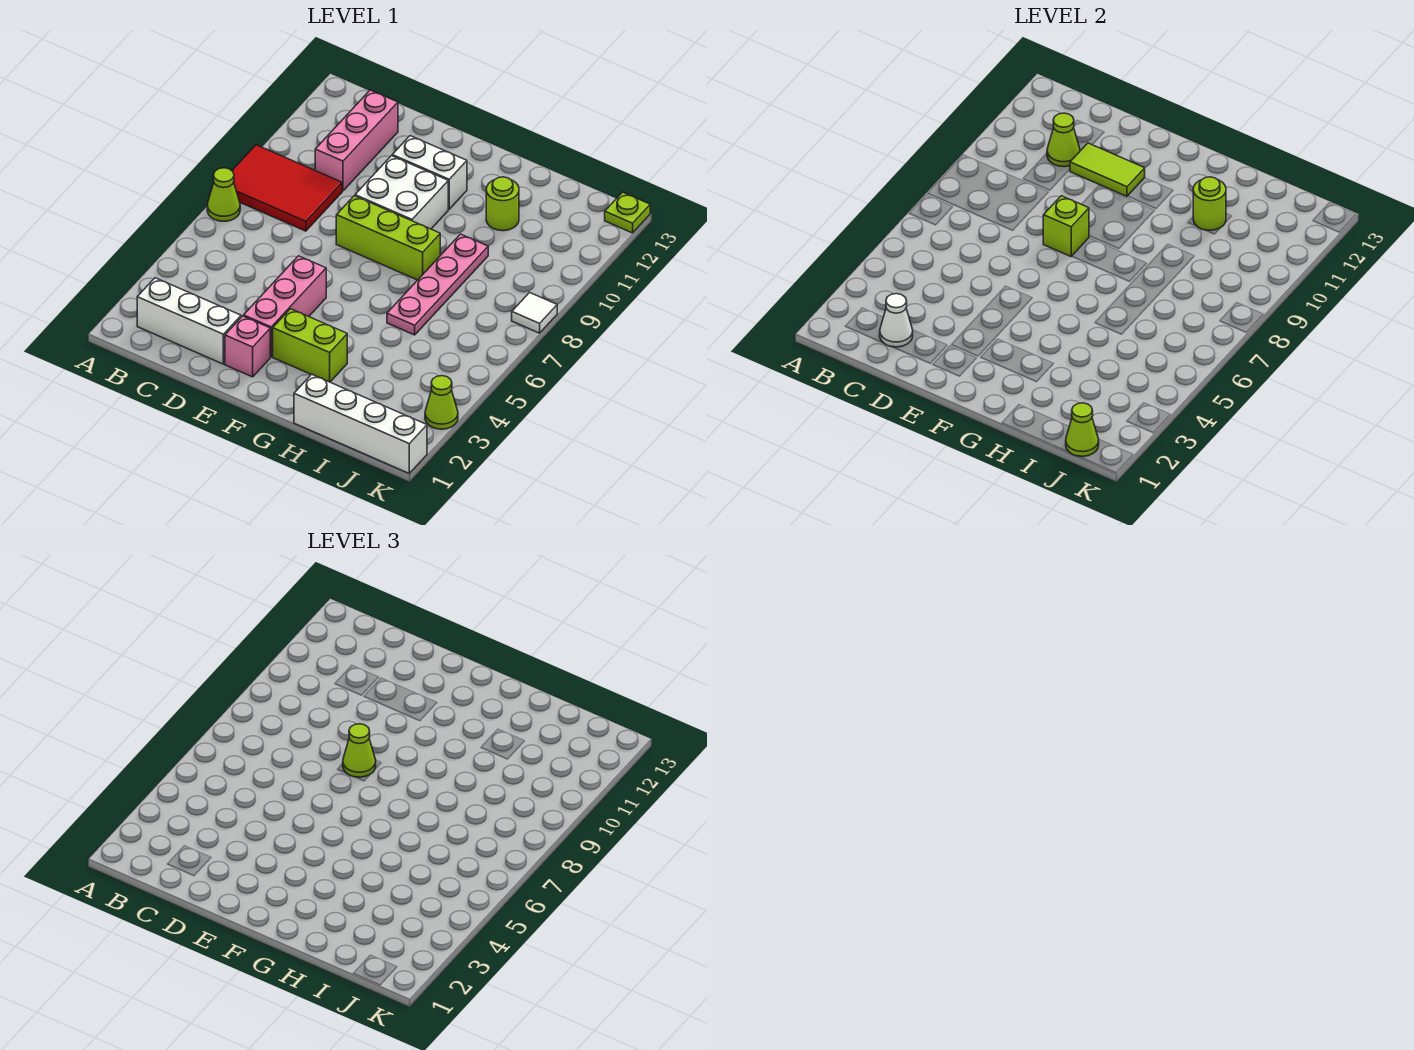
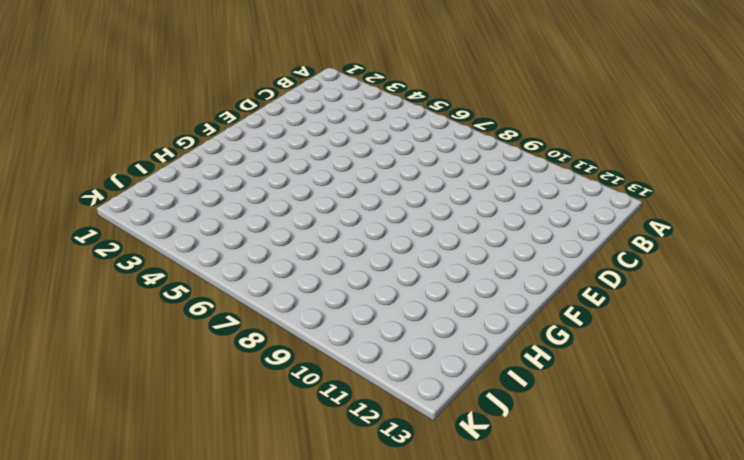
none -> lime 1x1 cone [207,168,240,221]
none -> red 2x3 tile [232,145,342,231]
none -> white 1x3 brick [137,278,241,364]

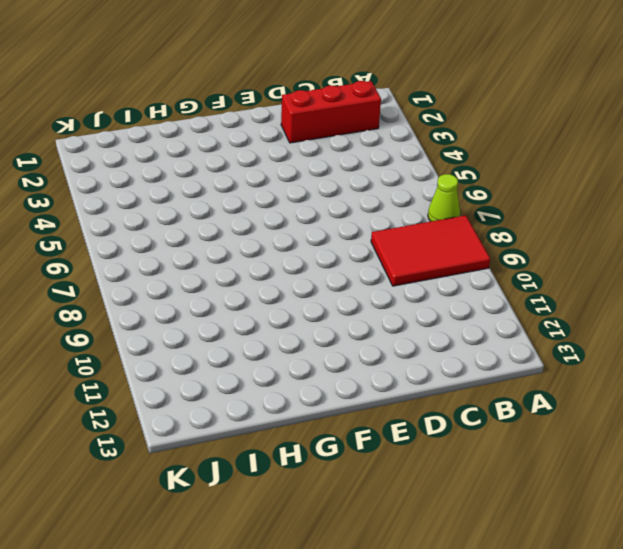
red 1x3 brick [281,81,381,143] -> white 1x3 brick [137,278,241,364]
none -> pink 1x3 brick [315,90,398,191]
none -> pink 1x1 brick [225,316,270,377]
none -> pink 1x3 brick [243,256,326,357]

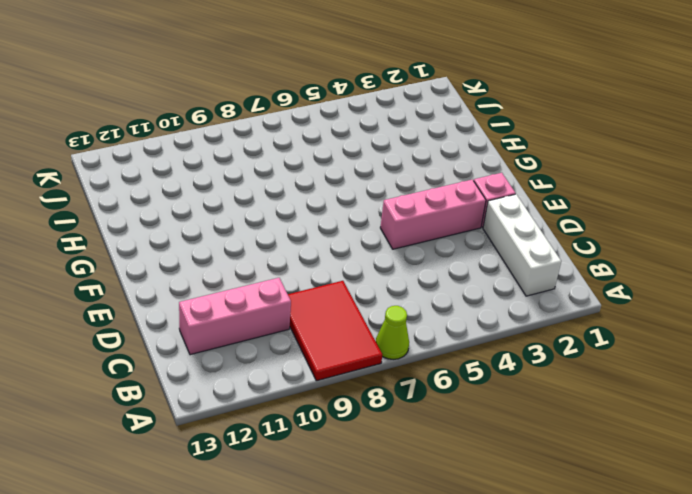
none -> lime 1x3 brick [336,196,440,280]
none -> white 2x2 brick [355,156,448,229]
none -> white 1x2 brick [392,136,467,209]

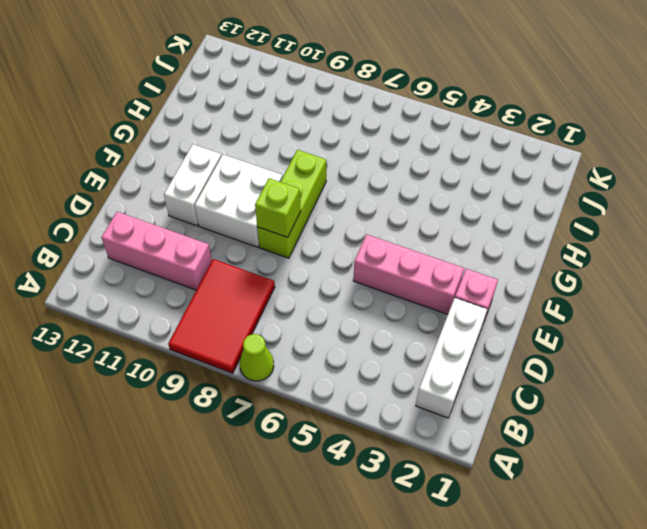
none -> lime 1x2 brick [273,309,347,382]
none -> white 1x4 brick [294,374,427,473]
none -> pink 1x4 plate [387,234,488,335]

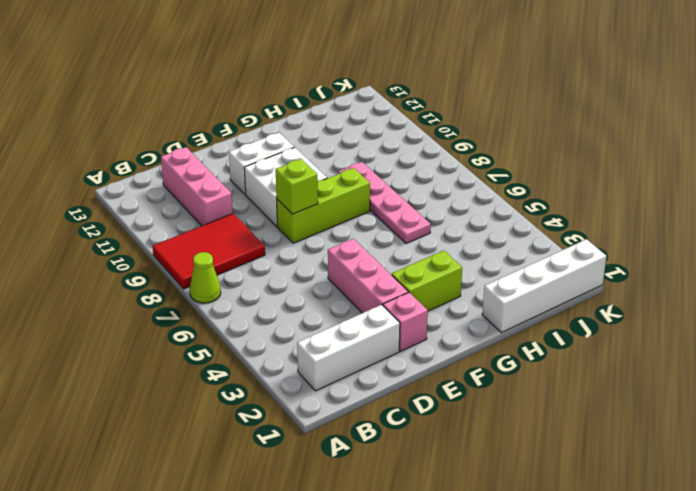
none -> lime 1x1 round brick [486,177,519,231]
none -> lime 1x1 cone [425,376,458,429]
none -> white 1x1 tile [512,293,557,333]

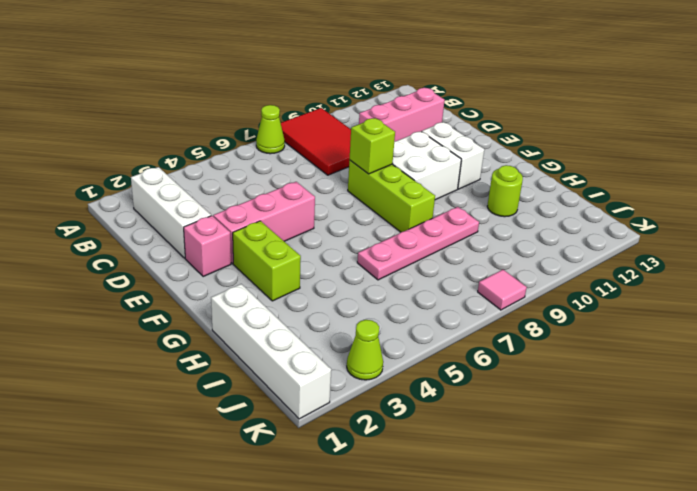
pink 1x1 tile [478,270,527,310] -> white 1x1 tile [512,293,557,333]
none -> lime 1x1 plate [605,192,650,233]
none -> white 1x1 cone [880,294,913,347]
none -> lime 1x1 cone [1047,113,1080,167]

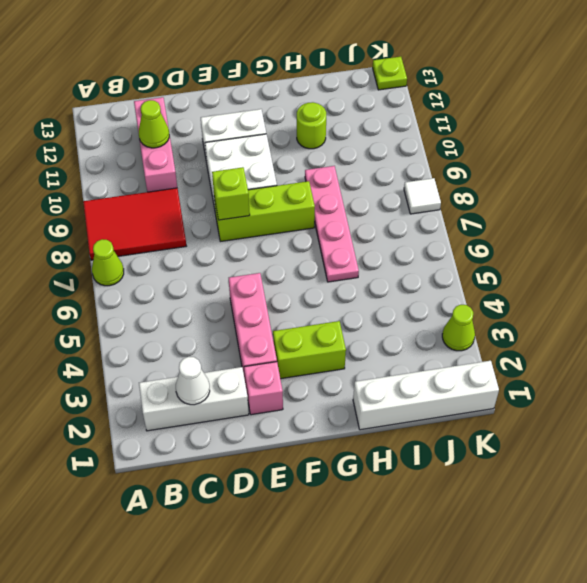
none -> lime 1x2 tile [1070,143,1145,196]
none -> lime 1x1 round brick [1193,177,1226,230]
none -> lime 1x1 cone [1066,403,1099,456]

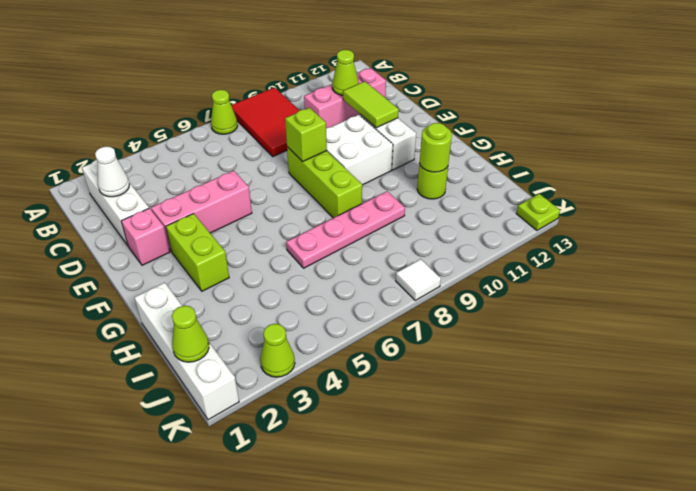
none -> lime 1x1 cone [343,724,376,777]

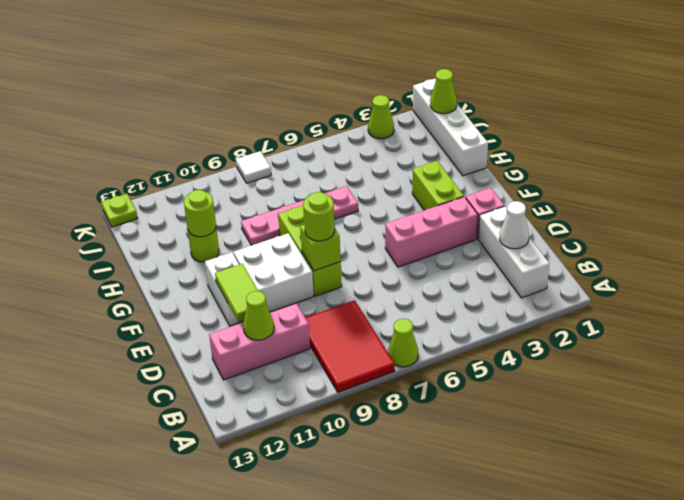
lime 1x1 round brick [303,192,335,241] -> lime 1x1 cone [343,724,376,777]

